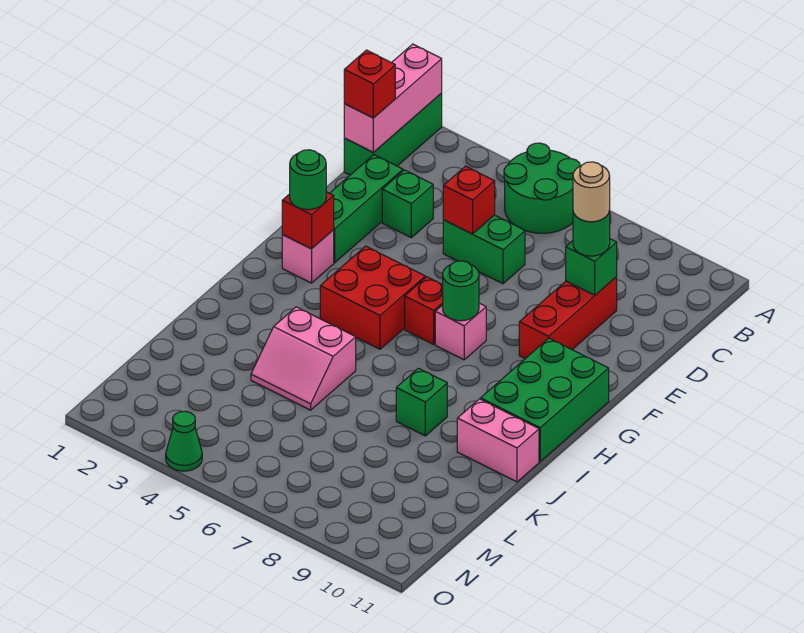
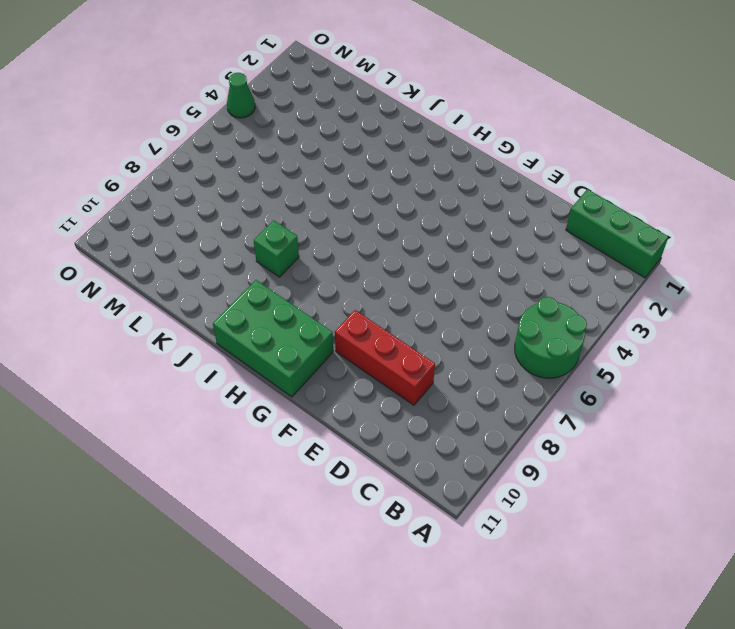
none -> green 1x3 brick [330,155,403,263]
none -> green 1x1 brick [382,170,433,238]
none -> green 1x2 brick [443,215,525,284]

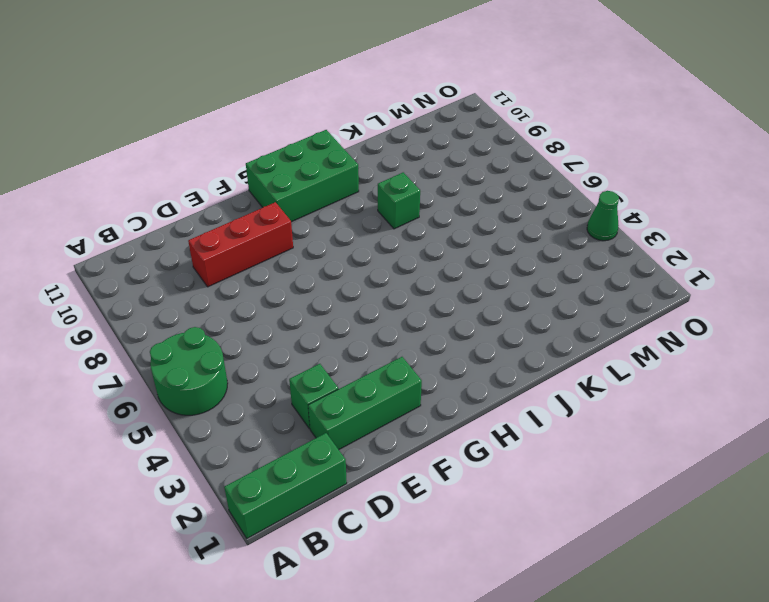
none -> green 1x2 brick [443,215,525,284]
none -> pink 1x1 brick [282,230,334,283]
none -> red 2x2 brick [320,246,425,349]

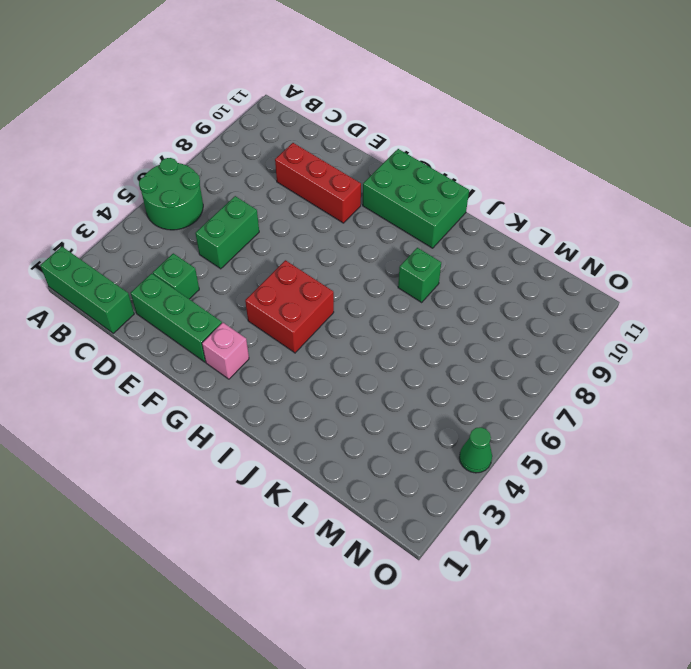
none -> red 1x1 brick [405,277,443,344]
none -> pink 1x1 brick [435,303,486,360]
none -> pink 2x2 slope [251,307,356,410]

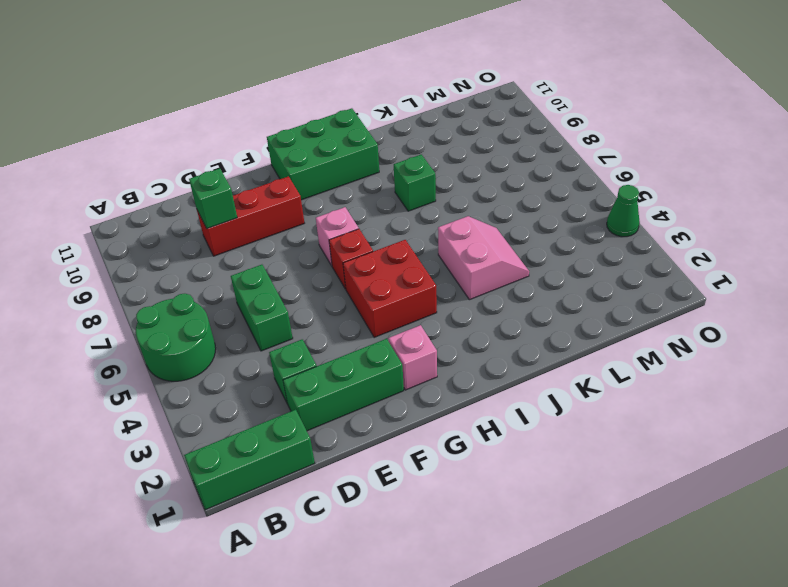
none -> pink 1x2 brick [457,399,539,482]
none -> pink 1x3 brick [344,44,442,152]
none -> red 1x1 brick [443,166,495,234]

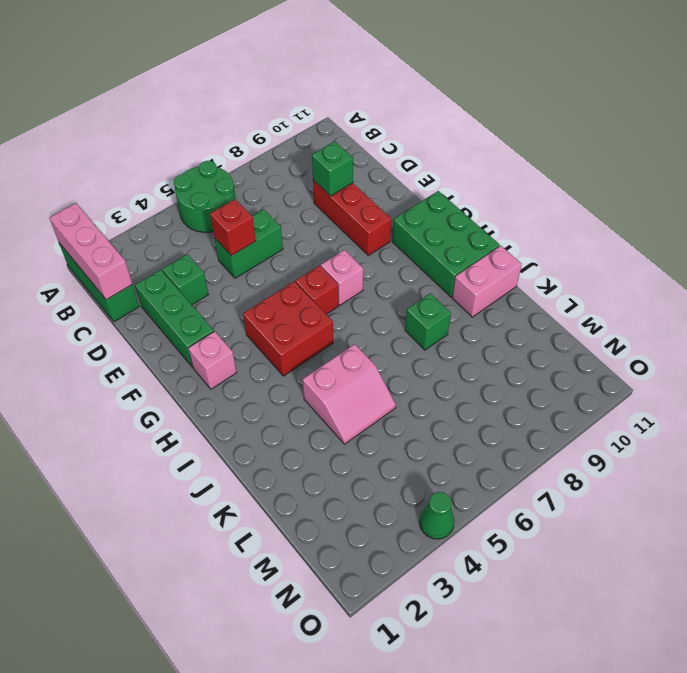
none -> red 1x1 brick [282,192,334,249]
none -> green 1x1 round brick [443,261,479,321]
none -> red 1x1 brick [344,50,395,118]

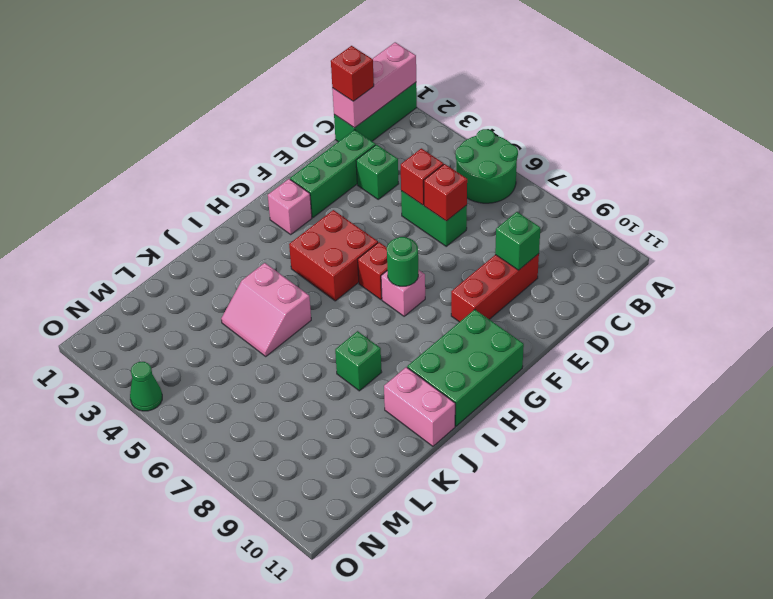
red 1x1 brick [424,164,467,221] -> red 1x1 brick moved to [282,192,334,249]
none -> green 1x1 round brick [573,211,610,256]
none -> green 1x1 round brick [290,150,326,210]
none -> tan 1x1 round brick [573,162,610,222]

